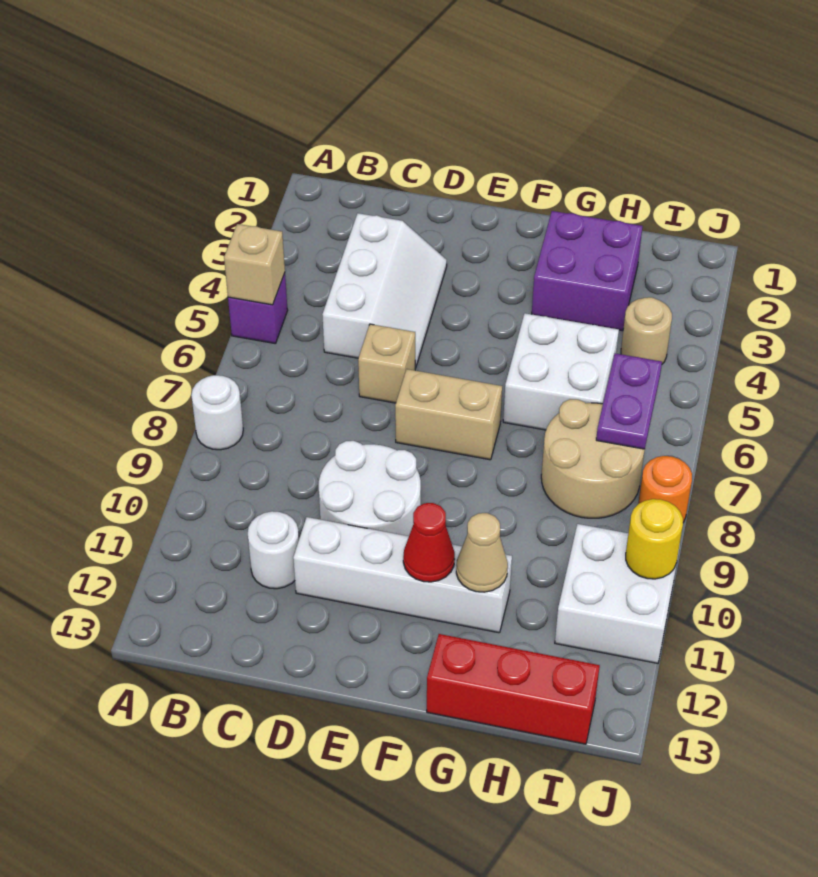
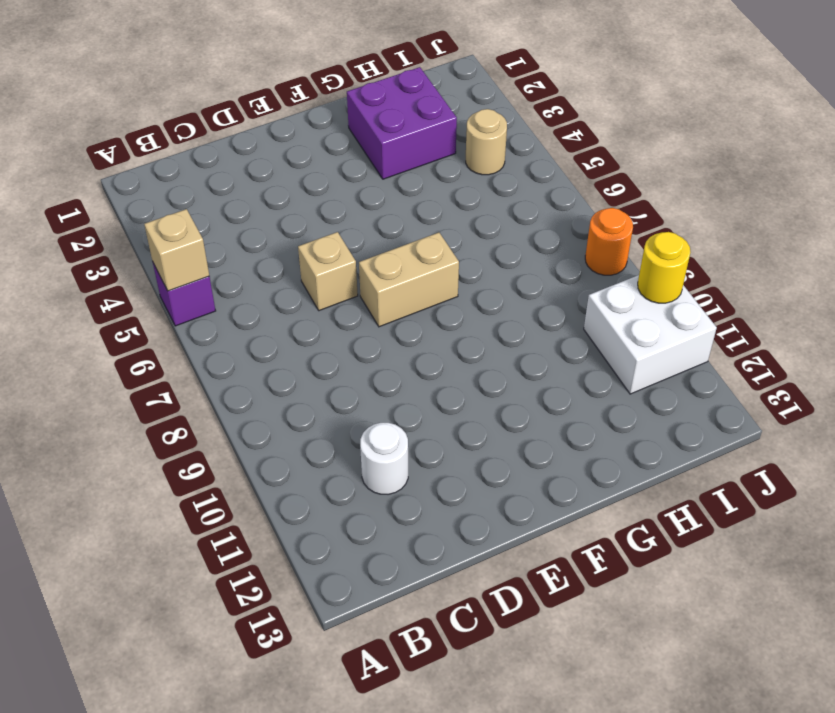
none -> white 1x1 round brick [191,375,243,450]
none -> white 2x3 slope [322,213,447,368]
none -> white 2x2 round brick [319,441,421,536]

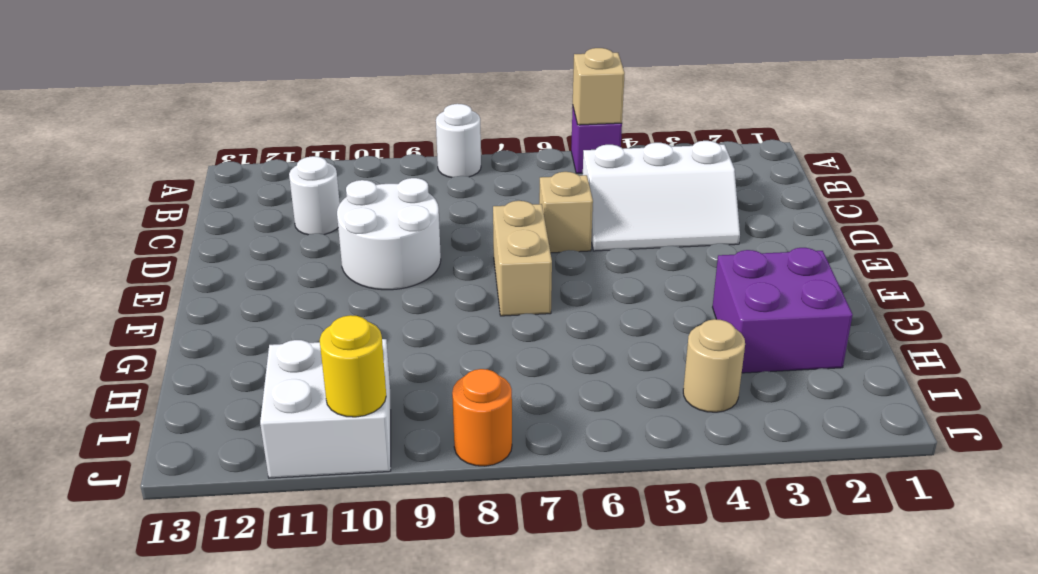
none -> white 1x4 brick [293,517,512,633]
none -> white 2x2 brick [503,313,619,430]
none -> red 1x3 brick [427,634,600,744]

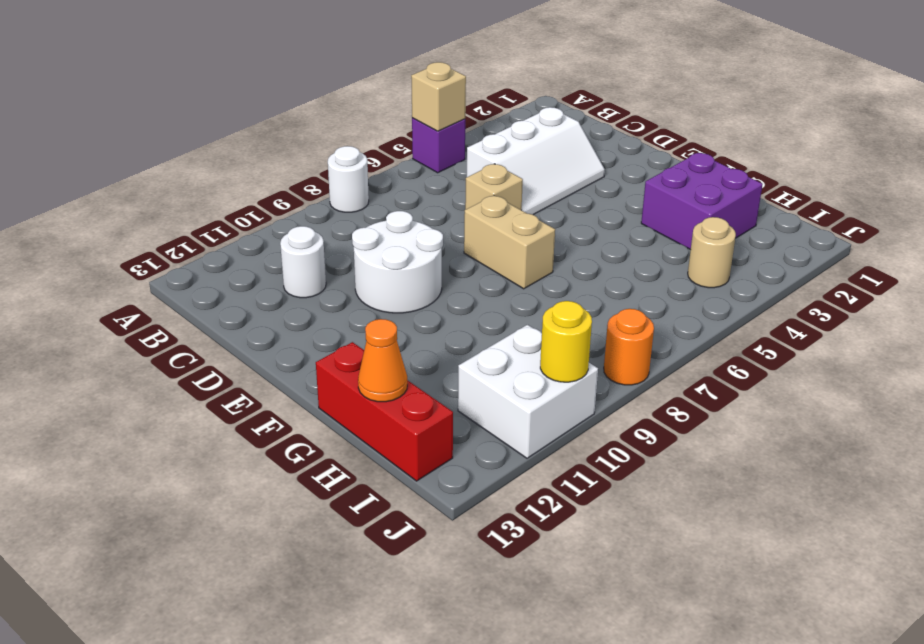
orange 1x1 cone [358,319,407,402] -> none
none -> white 1x4 brick [293,517,512,633]
none -> white 2x2 brick [503,313,619,430]
none -> tan 2x2 round brick [541,399,645,518]

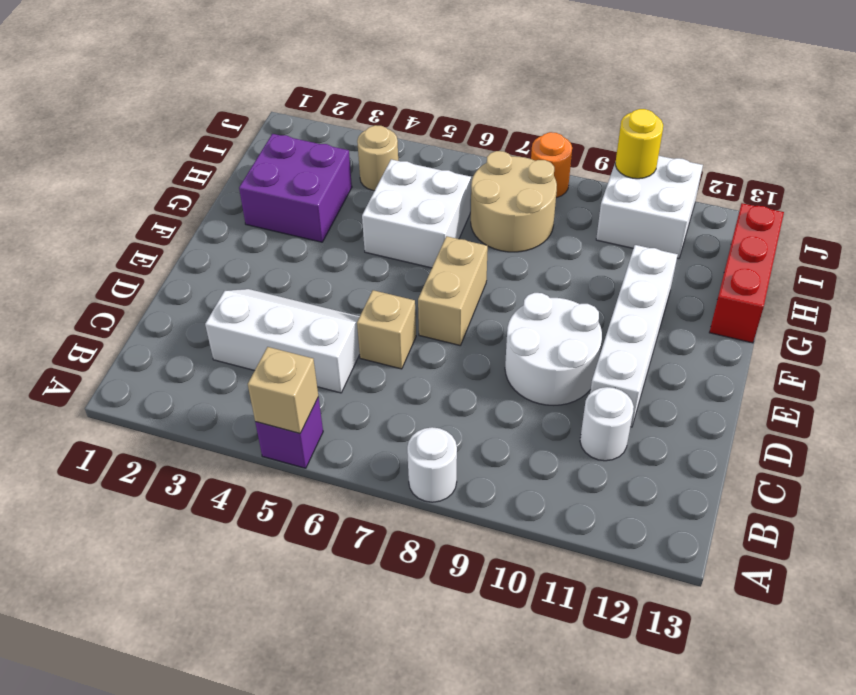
none -> red 1x1 cone [403,503,455,582]
none -> tan 1x1 cone [456,513,508,592]
none -> purple 1x2 plate [596,353,662,449]

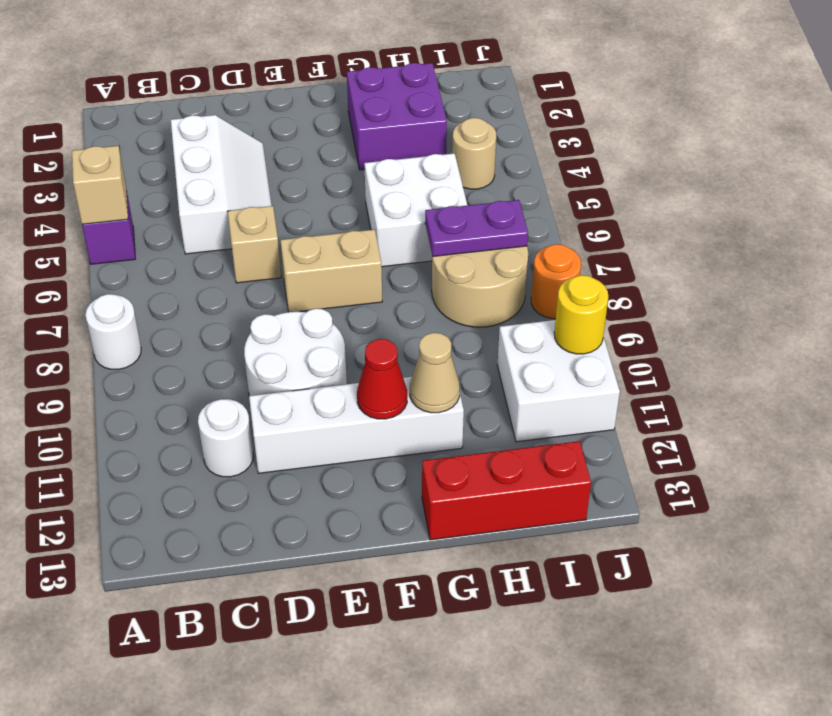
purple 1x2 plate [425,200,528,257] -> purple 1x2 plate turned to [596,353,662,449]

